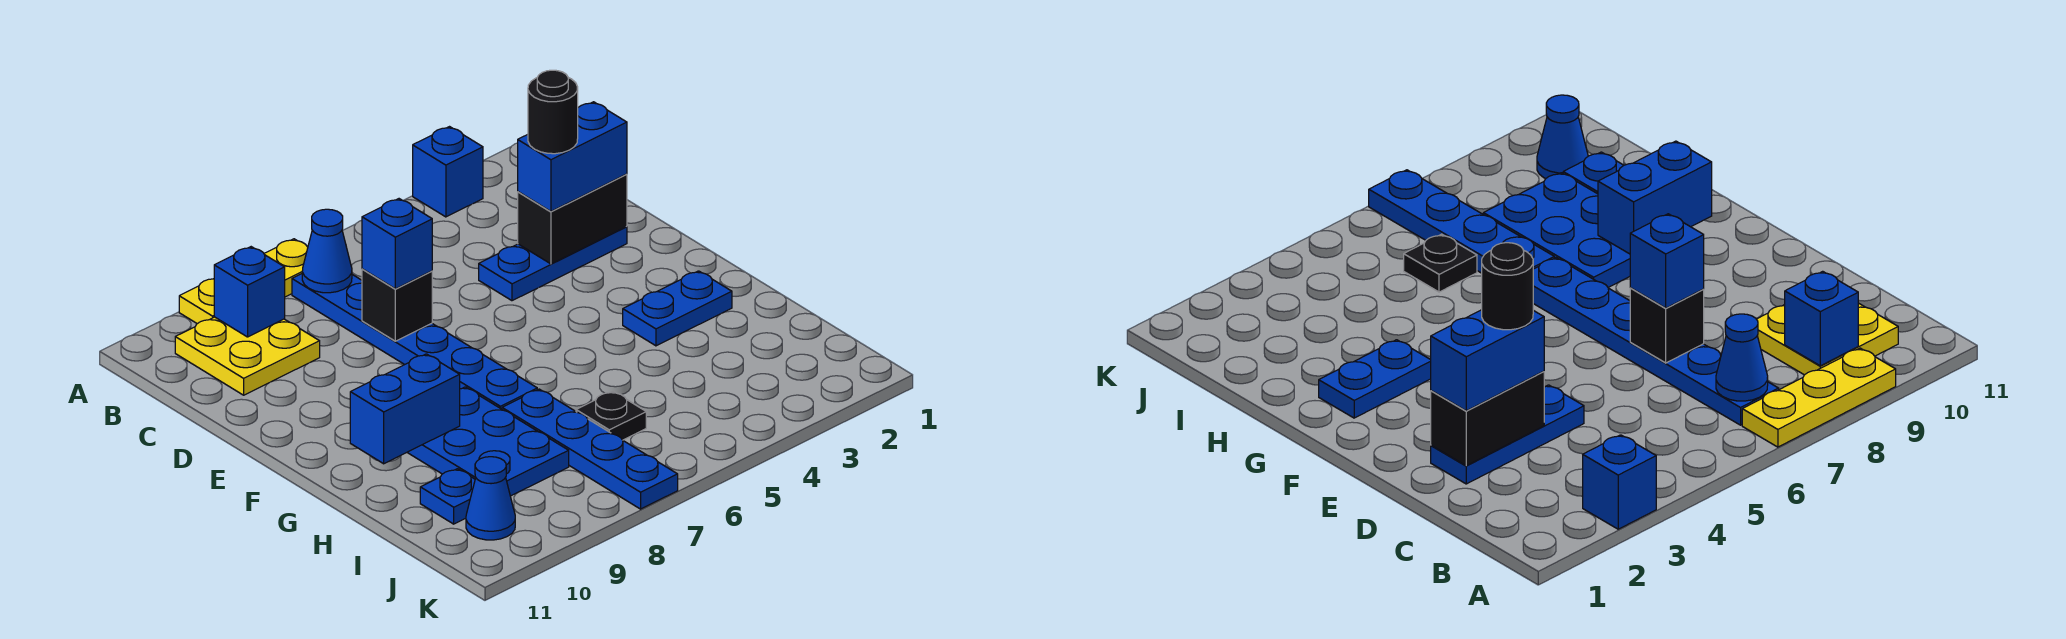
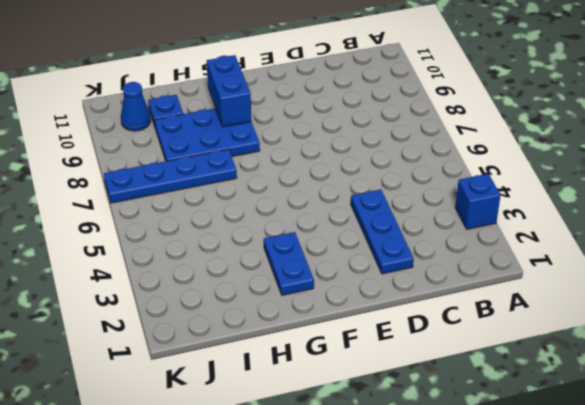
none -> yellow 1x3 plate [179,239,308,324]
none -> blue 1x6 plate [292,274,537,409]
none -> yellow 2x2 plate [175,317,320,395]

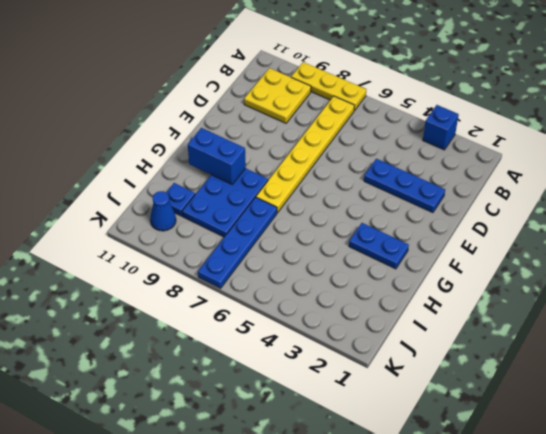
yellow 1x6 plate [256,96,354,213] -> blue 1x6 plate [292,274,537,409]
none -> black 1x1 plate [576,391,646,440]
none -> blue 1x1 cone [302,209,352,293]
none -> blue 1x1 brick [214,247,285,337]

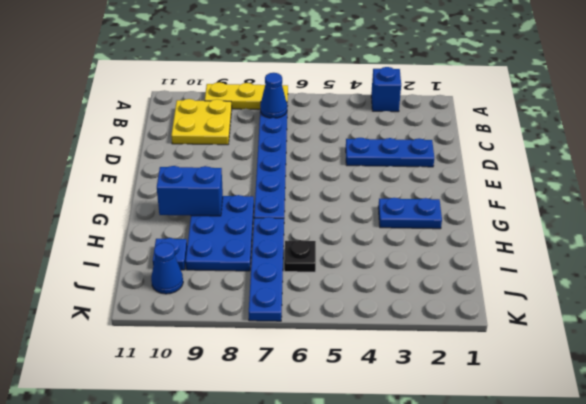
none -> blue 1x1 brick [214,247,285,337]
none -> black 1x2 brick [518,174,627,264]
none -> black 1x1 brick [362,269,432,341]

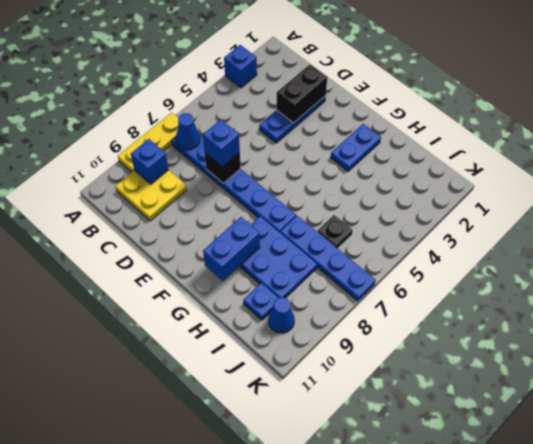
none -> blue 1x2 brick [518,102,627,211]
none -> black 1x1 round brick [528,70,578,154]

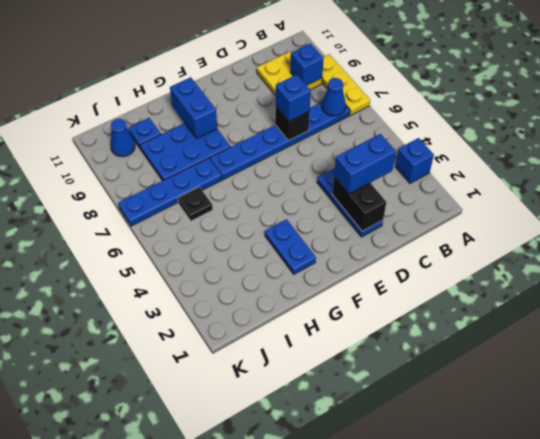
blue 1x2 brick [334,134,396,194] -> blue 1x2 brick turned to [518,102,627,211]
none -> black 1x1 round brick [528,70,578,154]

